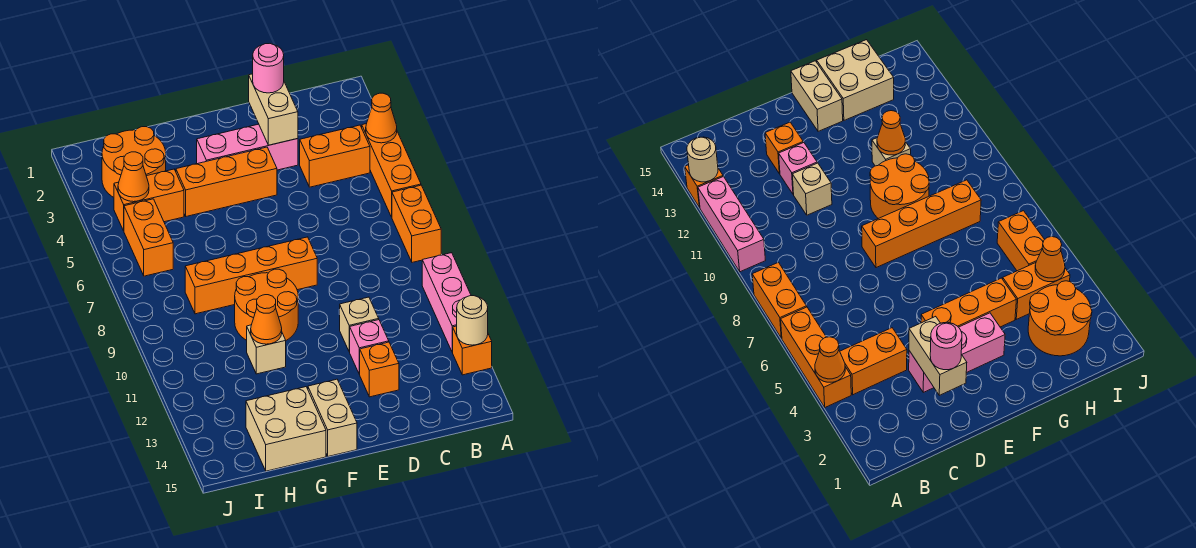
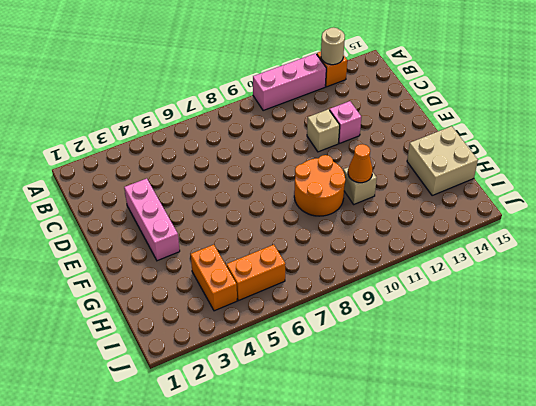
none -> orange 1x3 brick [362,124,421,217]
none -> orange 1x2 brick [392,185,441,262]
none -> orange 1x2 brick [300,125,370,187]

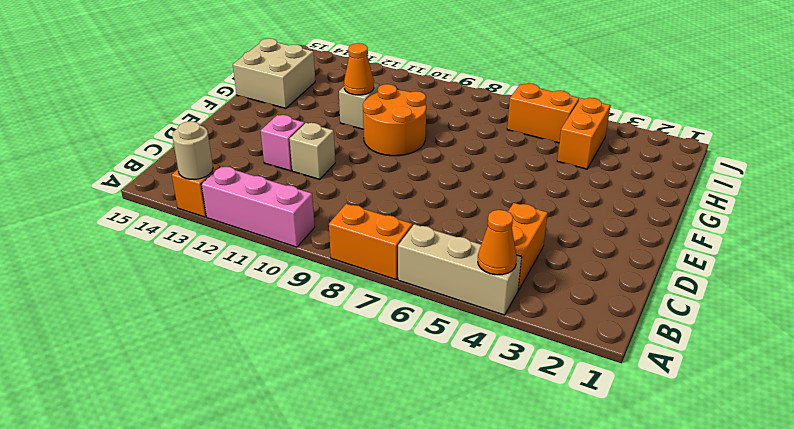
tan 1x3 brick [398,224,522,315] -> orange 1x3 brick [362,124,421,217]
none -> pink 1x3 brick [197,124,298,170]
none -> orange 1x1 brick [359,342,399,397]
none -> orange 1x3 brick [176,147,277,216]

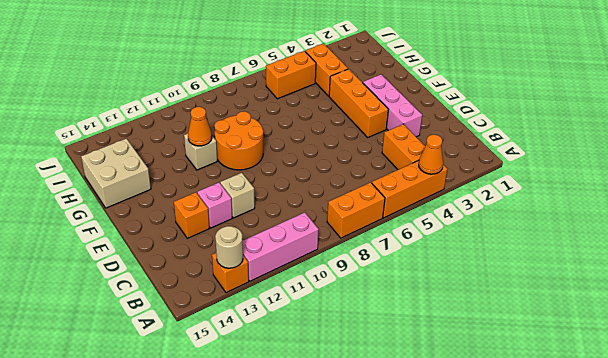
none -> orange 1x4 brick [185,237,317,314]
none -> tan 1x2 brick [308,379,357,456]
none -> orange 2x2 round brick [102,127,166,197]

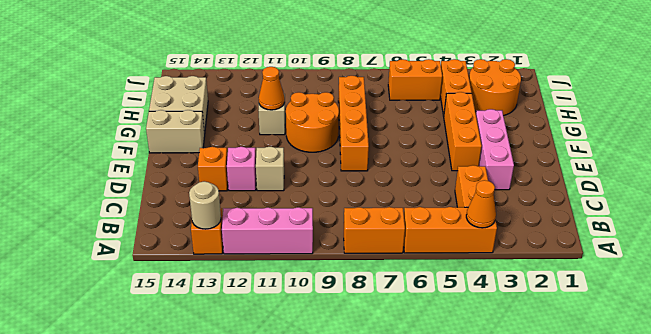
none -> tan 1x2 brick [249,74,298,145]
none -> orange 1x1 cone [118,152,149,202]
none -> pink 1x1 round brick [253,44,284,93]

